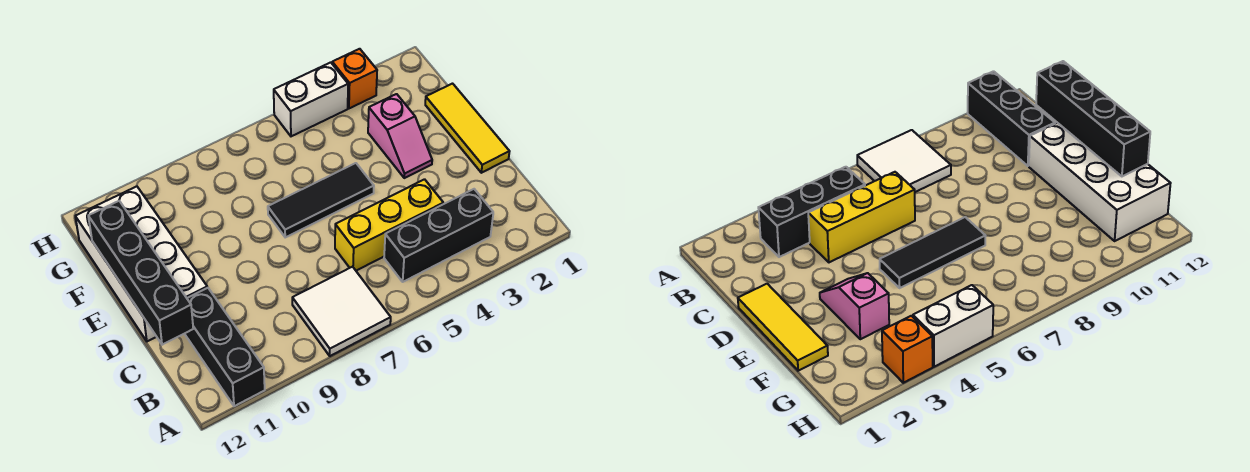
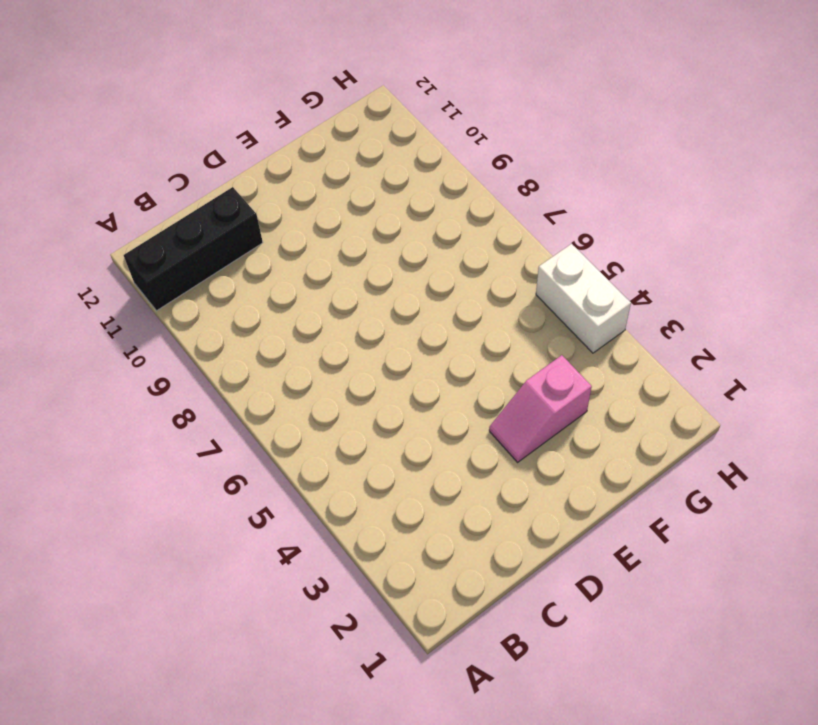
none -> white 2x2 tile [292,267,391,356]
none -> black 1x3 brick [384,189,493,282]

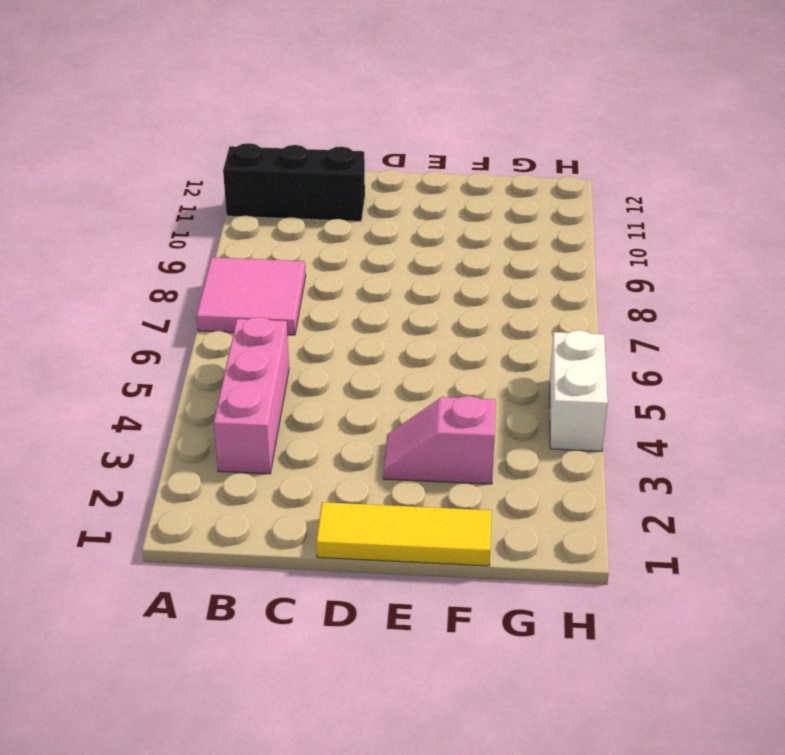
pink 2x2 tile [197,257,306,335] -> white 2x2 tile [292,267,391,356]
pink 1x3 brick [214,317,289,474] -> black 1x3 brick [384,189,493,282]
none -> yellow 1x3 brick [335,179,443,271]
none -> white 2x4 brick [75,186,207,341]

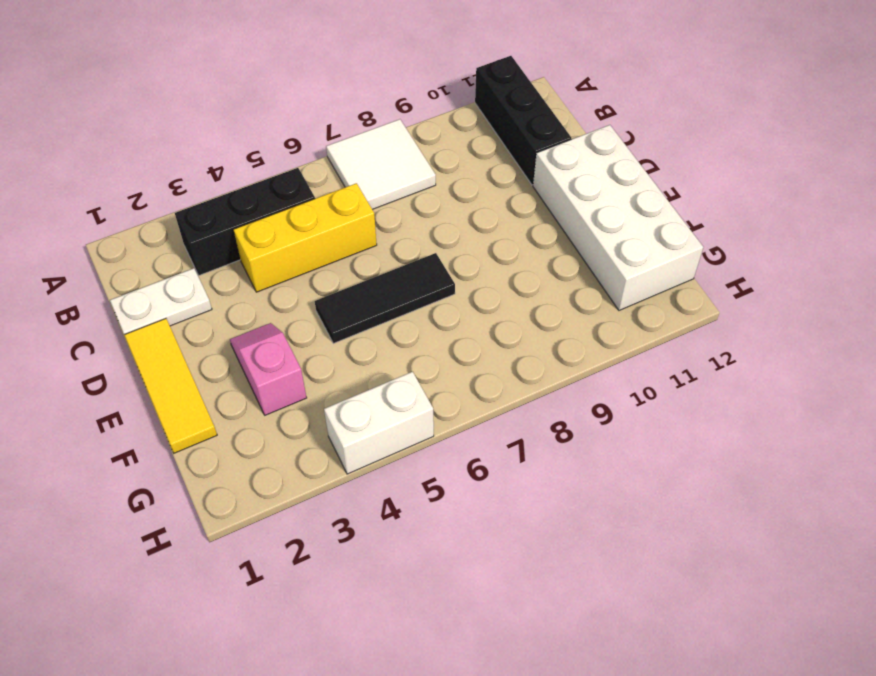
white 1x2 plate [110,268,212,335] -> none
none -> orange 1x1 brick [332,49,377,108]
none -> black 1x4 brick [88,201,193,345]

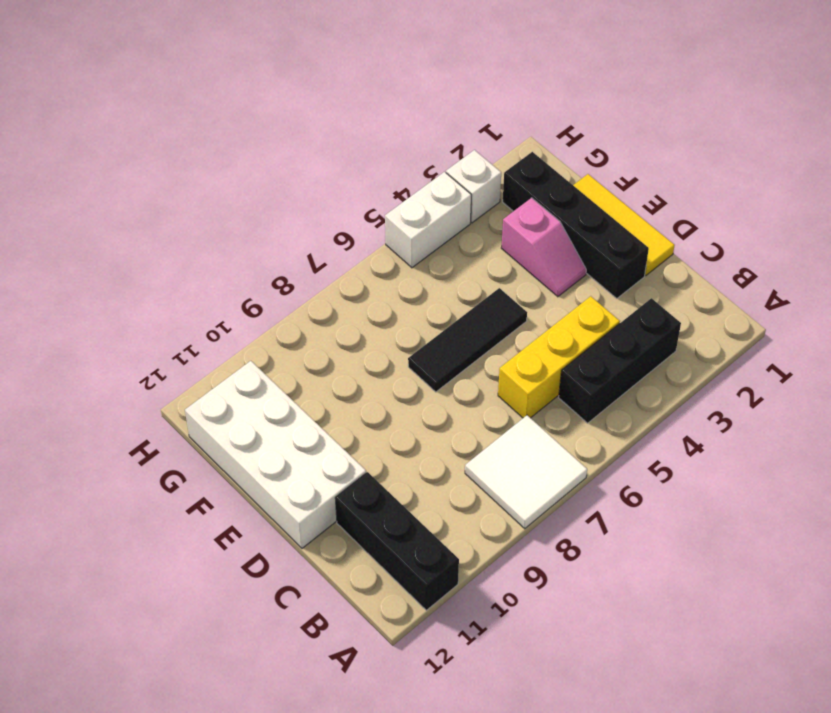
black 1x4 brick [503,152,649,299] -> black 1x4 brick moved to [88,201,193,345]
white 1x1 brick [446,150,501,223] -> orange 1x1 brick [332,49,377,108]

